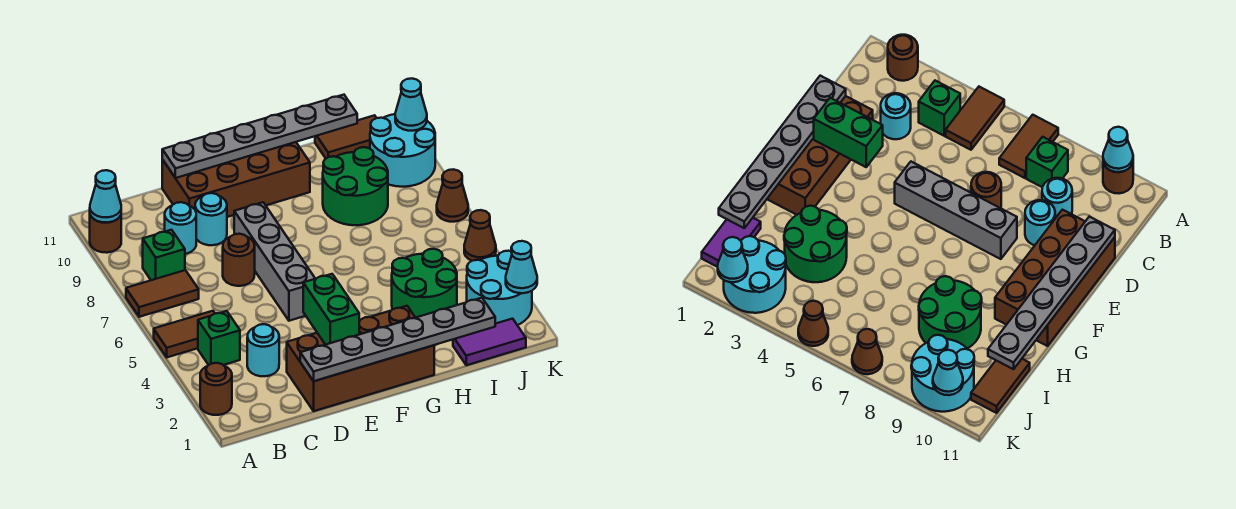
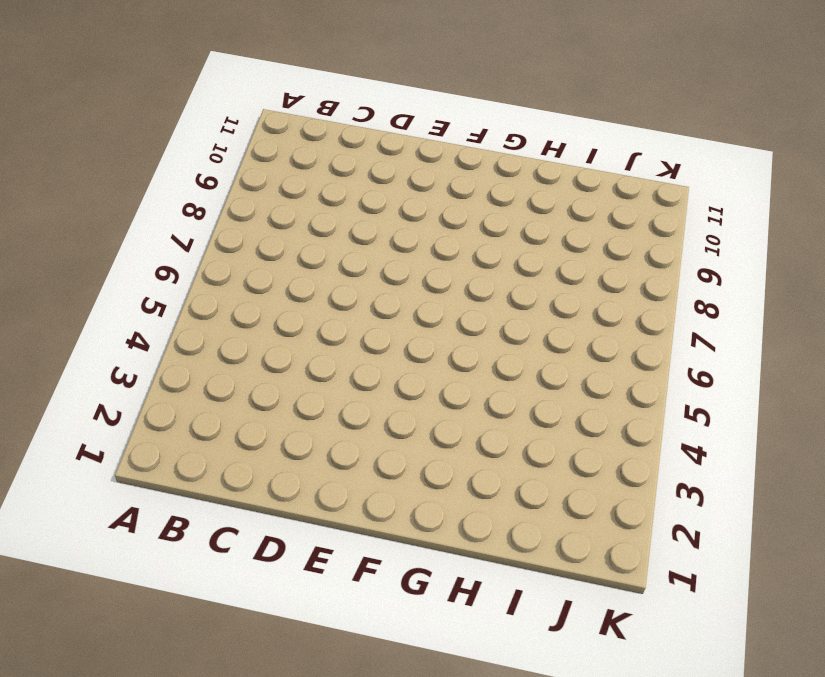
none -> brown 1x1 round brick [200,363,232,415]
none -> brown 1x2 tile [154,311,215,357]
none -> brown 1x2 tile [126,270,199,317]

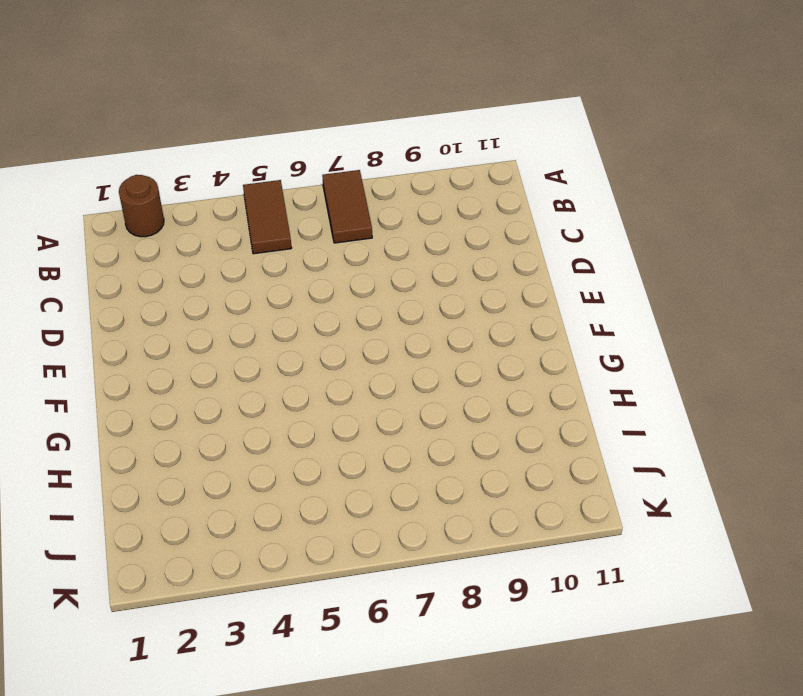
none -> brown 1x1 round brick [90,215,121,253]
none -> green 1x1 brick [198,311,240,365]
none -> green 1x1 brick [143,230,185,280]

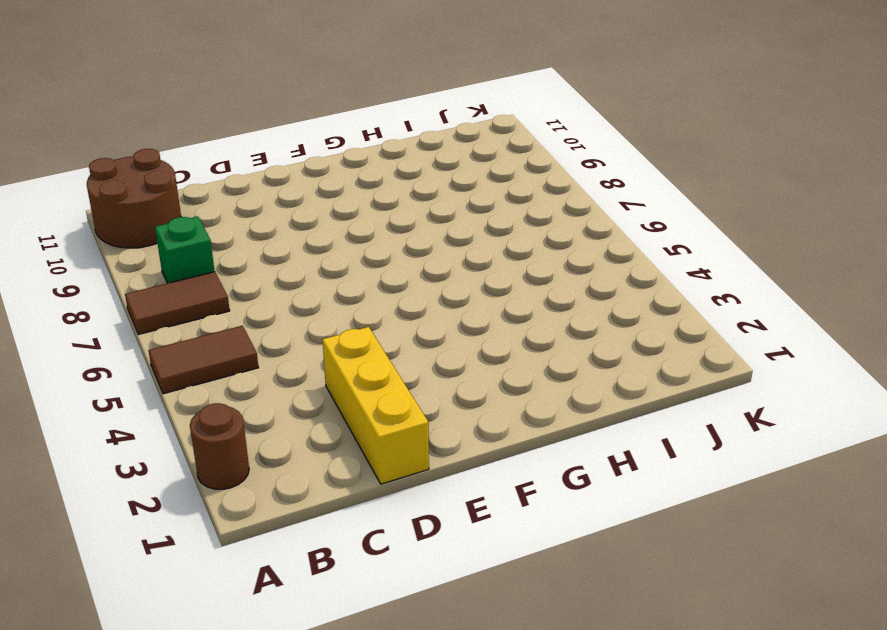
brown 2x2 round brick [87,149,181,248] -> brown 1x1 round brick [90,215,121,253]
yellow 1x3 brick [322,327,429,484] -> brown 2x4 brick [287,306,434,411]
none -> green 1x1 brick [198,311,240,365]
none -> cyan 1x1 round brick [247,324,279,376]
none -> cyan 1x1 round brick [165,202,196,254]

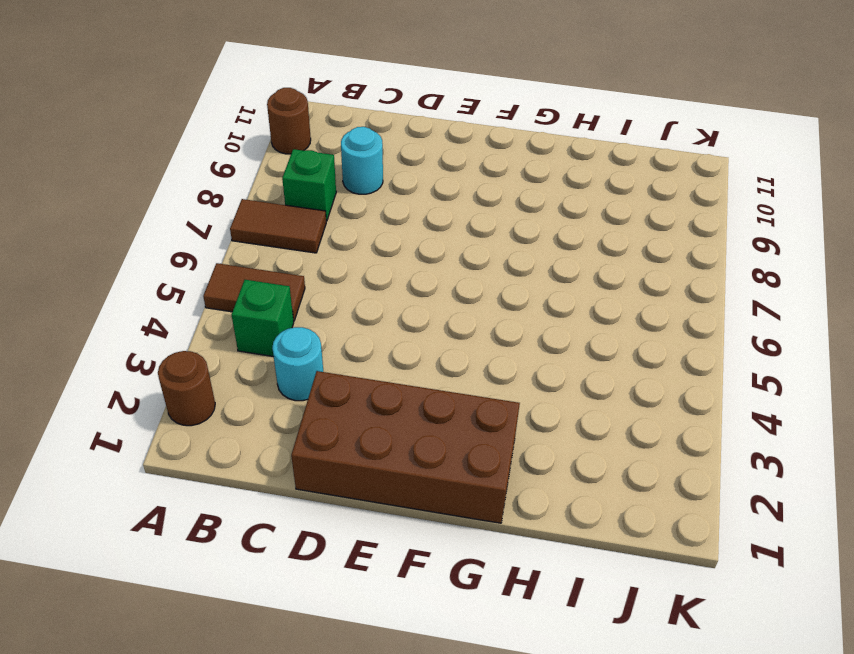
none -> brown 1x1 round brick [223,234,255,286]
none -> cyan 1x1 round brick [195,193,227,245]
none -> brown 2x4 brick [162,142,310,217]

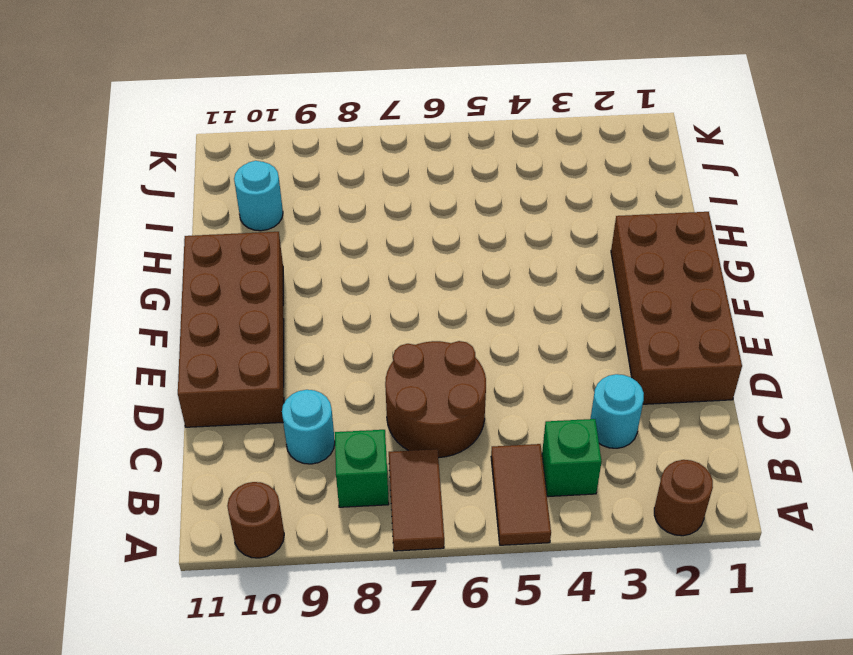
brown 2x2 round brick [385,341,486,458] -> brown 1x1 round brick [223,234,255,286]
cyan 1x1 round brick [234,161,283,231] -> cyan 1x1 round brick moved to [195,193,227,245]
none -> grey 1x4 brick [234,202,315,321]
none -> green 2x2 round brick [392,249,457,318]
none -> green 2x2 round brick [323,147,388,225]

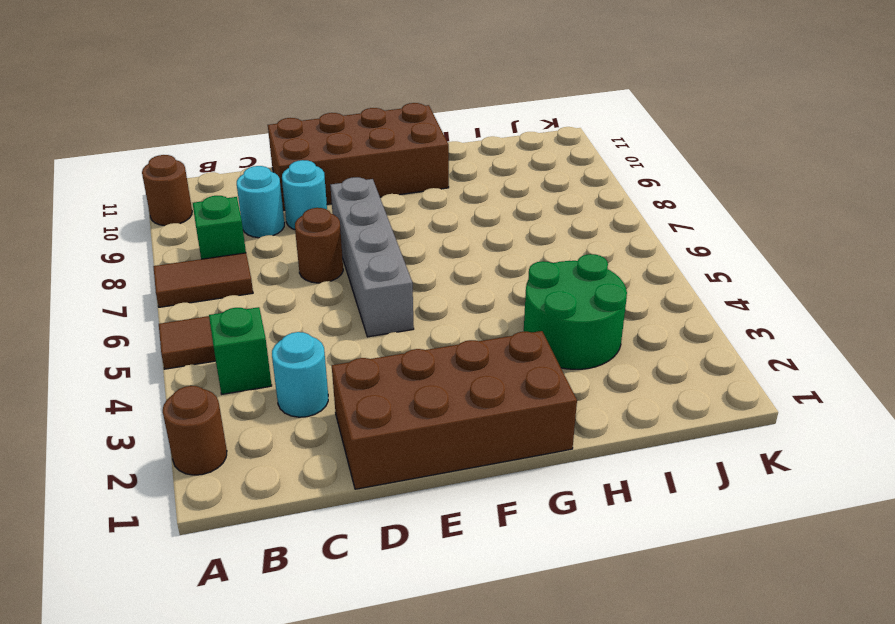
none -> green 2x2 round brick [323,147,388,225]
none -> purple 1x2 tile [453,319,526,365]
none -> brown 1x2 tile [315,115,376,158]

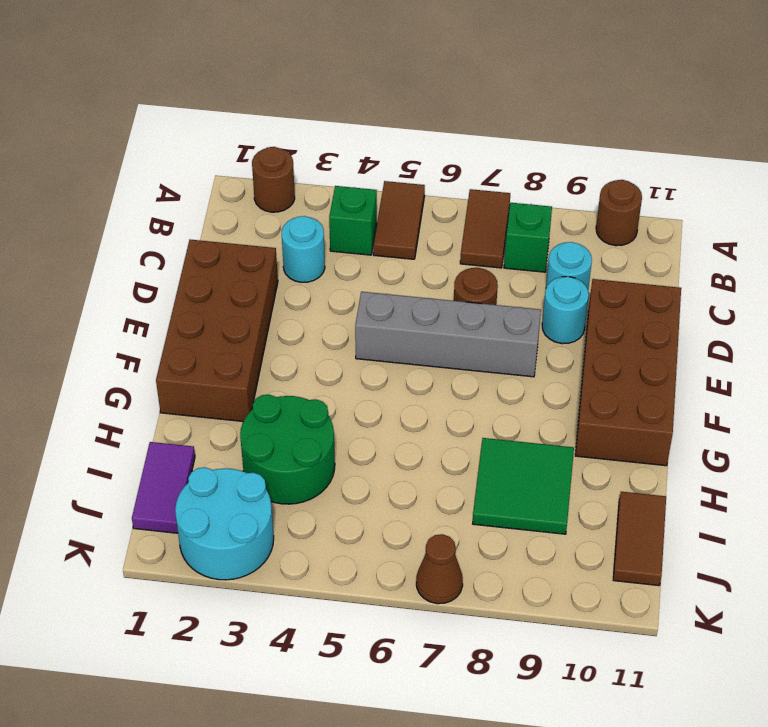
green 2x2 tile [473,438,574,534] -> green 2x2 round brick [323,147,388,225]
none -> cyan 2x2 round brick [370,114,435,187]
none -> brown 1x1 cone [464,210,496,261]
none -> cyan 1x1 cone [90,170,121,223]

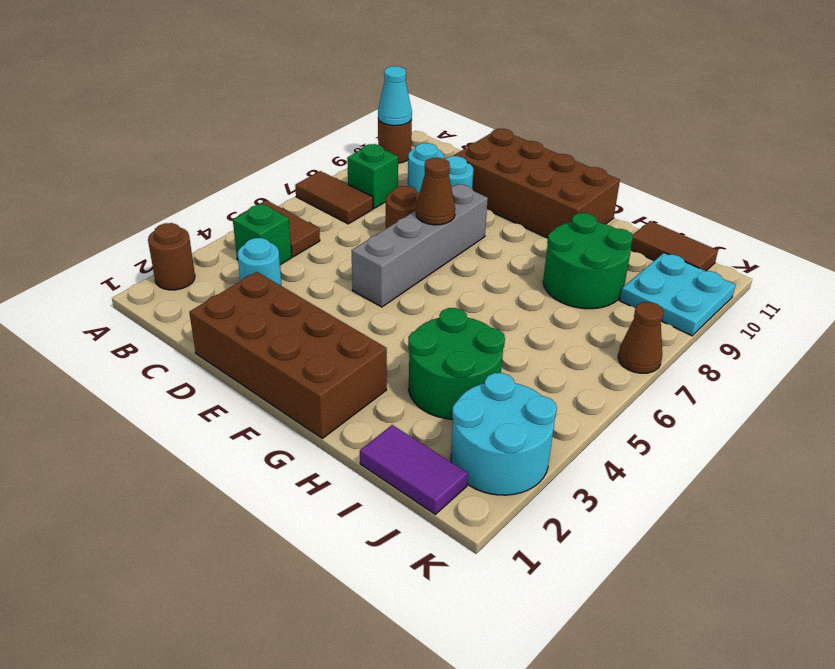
brown 1x1 cone [416,158,455,225] -> brown 1x1 cone moved to [464,210,496,261]
cyan 2x2 plate [620,253,735,336] -> cyan 2x2 round brick [370,114,435,187]
none -> grey 1x6 plate [300,298,495,381]
none -> grey 1x6 plate [162,95,357,178]
none -> green 1x2 brick [303,274,359,345]

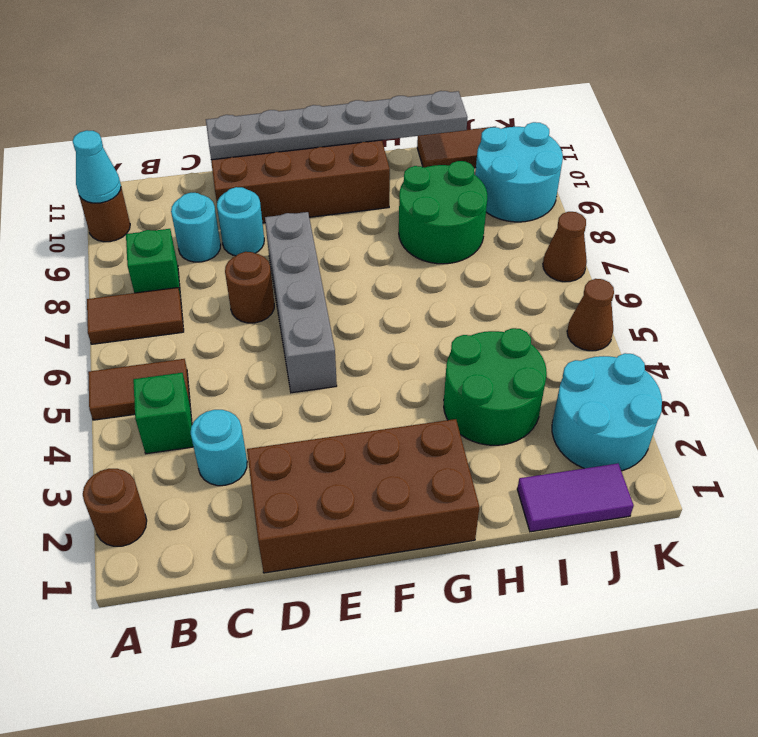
none -> grey 1x6 plate [300,298,495,381]
none -> green 1x2 brick [303,274,359,345]
none -> cyan 1x1 cone [506,241,537,293]

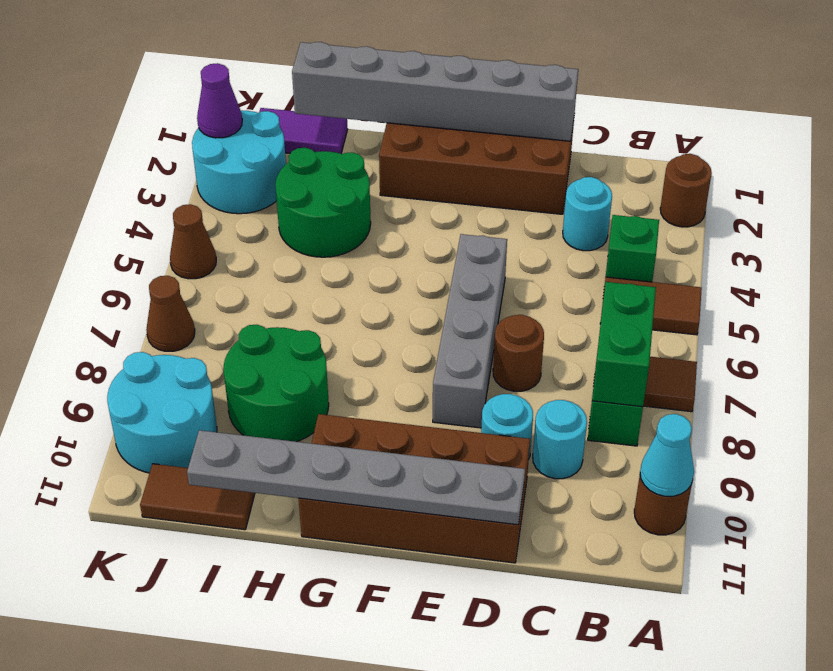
green 1x2 brick [592,282,656,407] -> green 1x2 brick moved to [303,274,359,345]
grey 1x6 brick [292,42,578,141] -> grey 1x6 plate [300,298,495,381]
purple 1x1 cone [197,63,242,138] -> cyan 1x1 cone [506,241,537,293]
none -> cyan 1x1 cone [395,79,427,131]

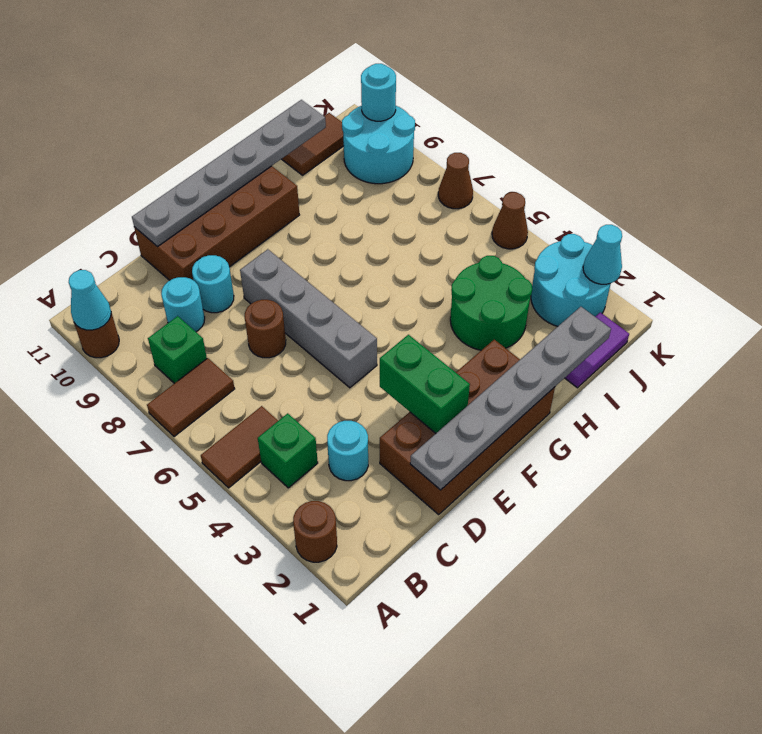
cyan 1x1 round brick [361,64,396,121] -> cyan 1x1 cone [395,79,427,131]
none -> green 2x2 round brick [323,147,388,225]

